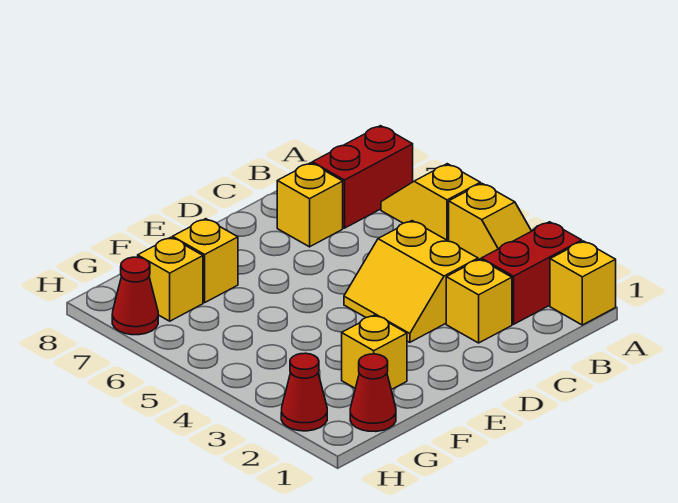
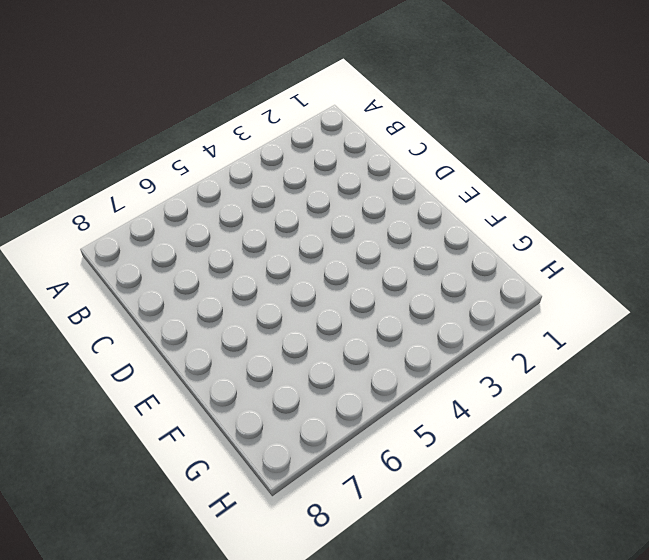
none -> yellow 1x1 brick [550,241,616,325]
none -> red 1x2 brick [481,222,582,324]
none -> yellow 1x2 slope [449,183,531,260]

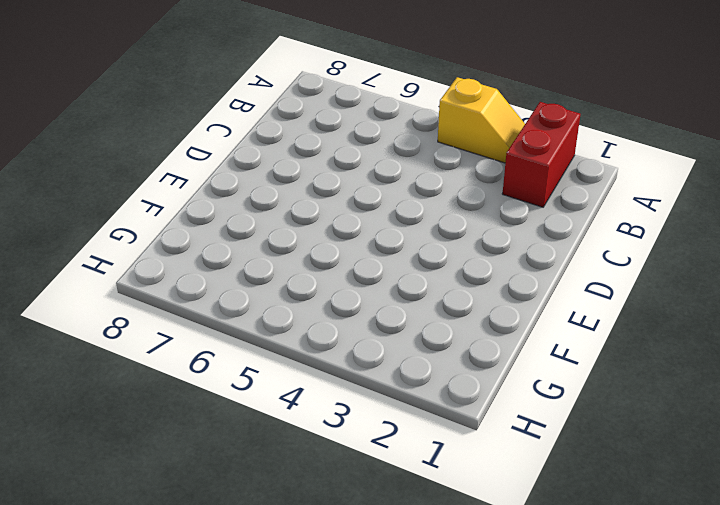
none -> yellow 1x1 brick [550,241,616,325]
none -> yellow 1x2 slope [381,164,480,241]
none -> red 1x2 brick [312,126,413,228]

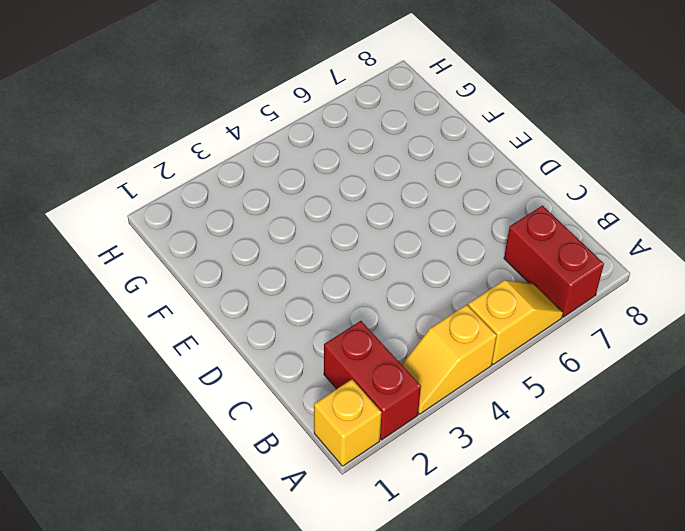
none -> yellow 1x1 brick [446,259,512,343]
none -> yellow 2x2 slope [344,221,478,342]
none -> yellow 1x1 brick [277,163,343,247]

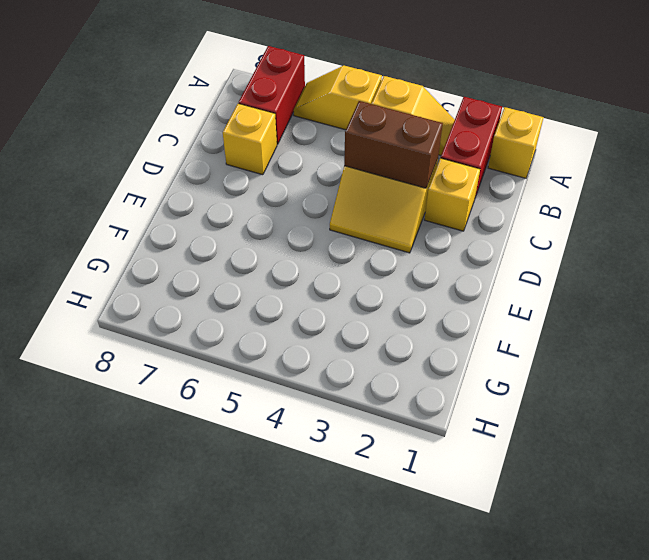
brown 1x2 brick [344,101,443,188] -> none
none -> yellow 1x1 brick [342,315,407,390]
none -> yellow 1x1 brick [173,219,238,303]
none -> red 1x1 cone [350,354,396,432]

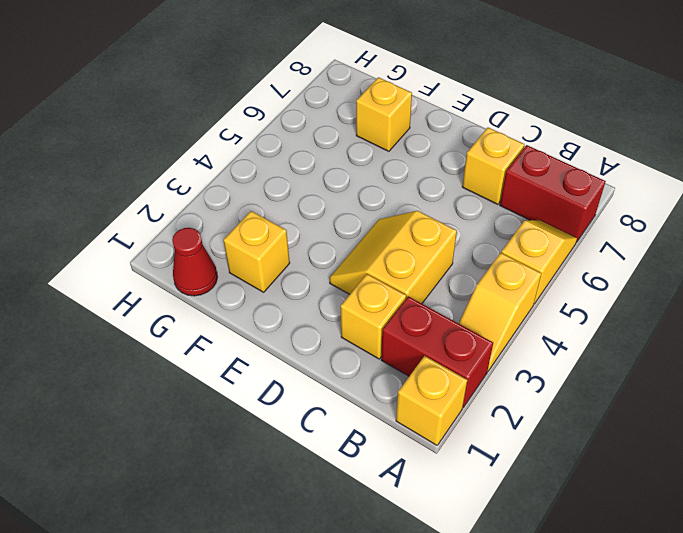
none -> yellow 1x1 brick [138,237,203,321]
none -> red 1x1 cone [281,353,327,431]
none -> red 1x1 cone [112,257,158,335]

